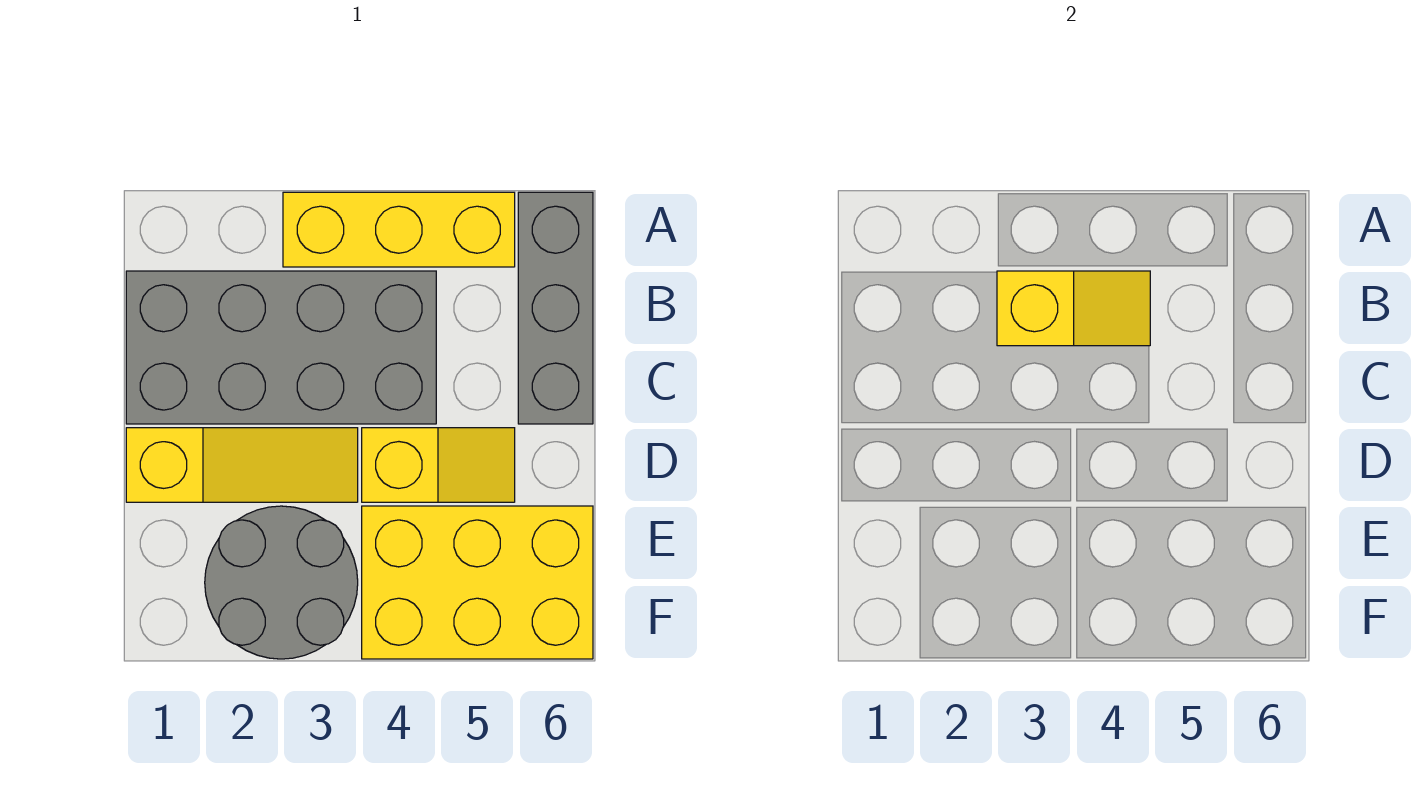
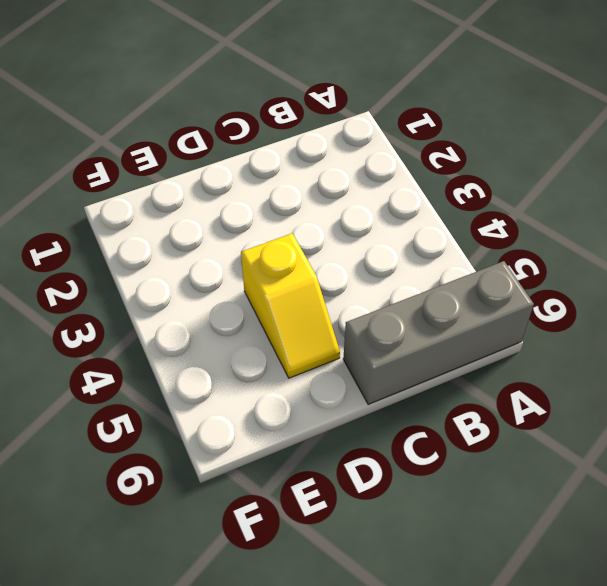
none -> yellow 1x3 brick [283,192,515,267]
none -> grey 2x4 brick [126,271,436,424]

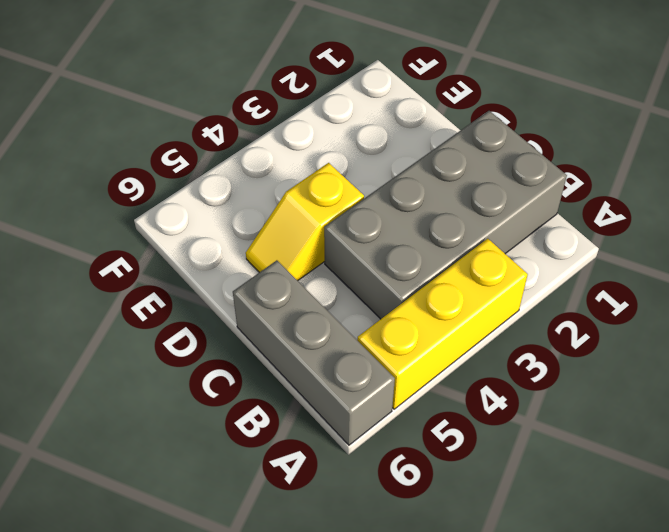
none -> yellow 1x3 slope [126,428,358,502]
none -> grey 2x2 round brick [205,506,358,659]

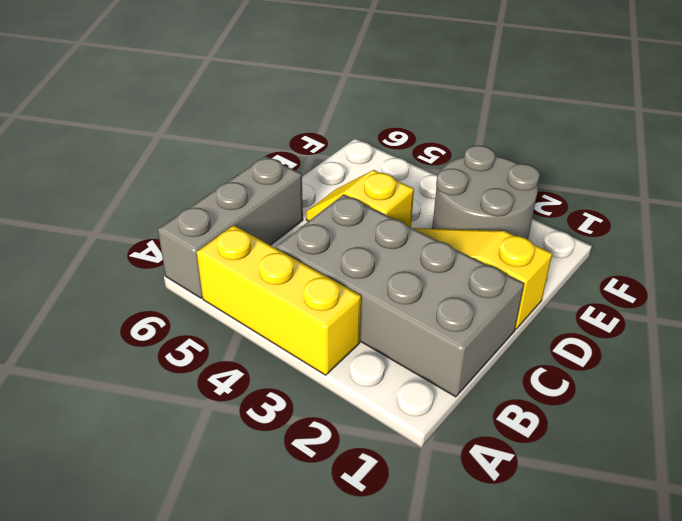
none -> yellow 2x3 brick [362,506,593,659]
none -> yellow 1x2 slope [997,271,1150,346]

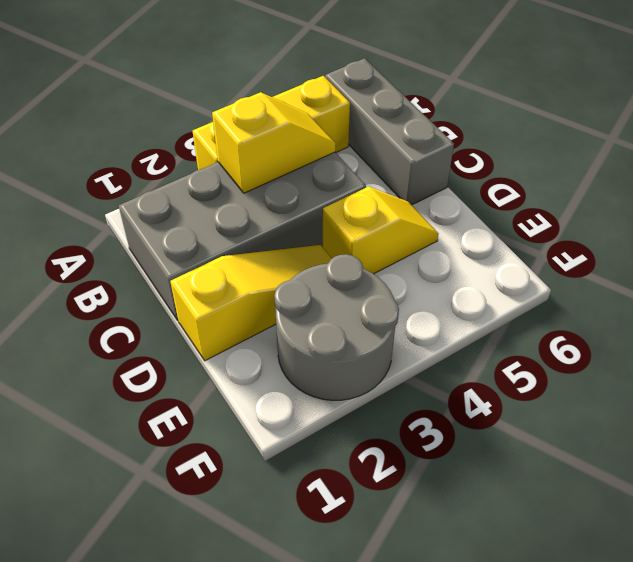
none -> yellow 2x3 brick [362,506,593,659]

